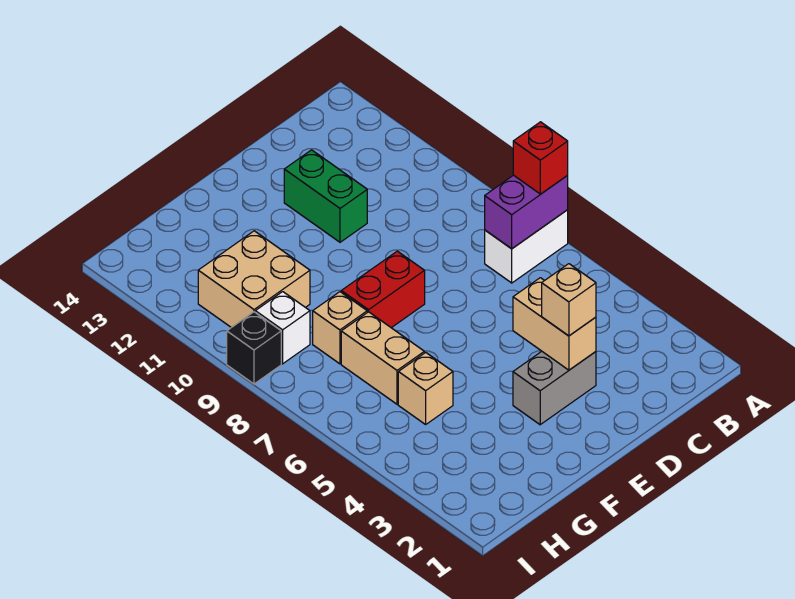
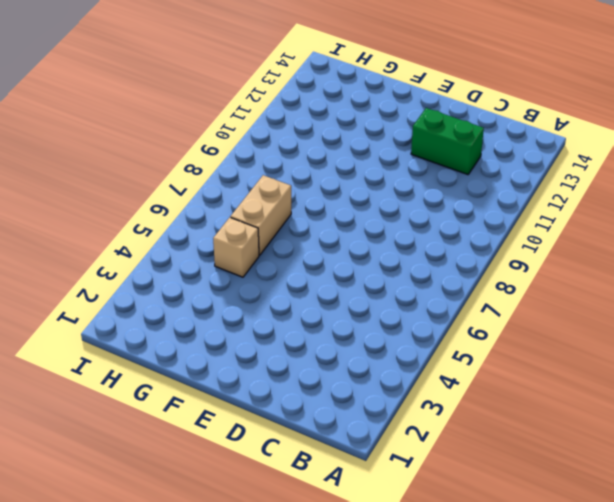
green 1x2 brick [411,108,484,175] -> green 1x2 brick turned to [284,150,367,242]
none -> white 1x2 brick [485,210,568,283]
none -> grey 1x2 brick [513,351,596,425]
none -> red 1x2 brick [341,251,425,328]

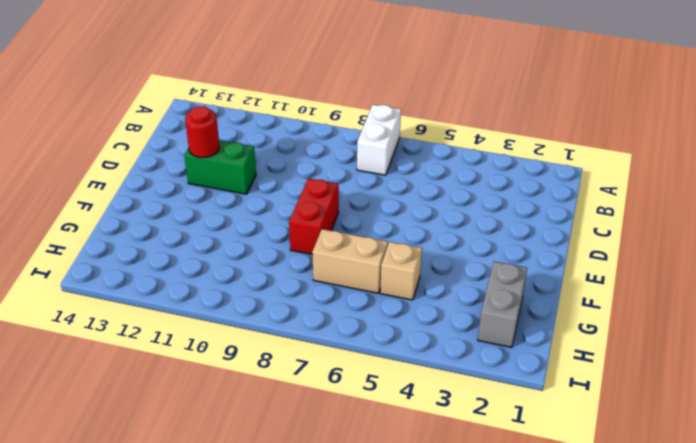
red 1x1 round brick [185,106,219,158] -> none
grey 1x2 brick [478,261,527,347] -> grey 1x2 brick moved to [513,351,596,425]
none -> tan 1x1 brick [313,292,367,364]
none -> tan 2x2 brick [198,231,310,328]
none -> white 1x1 brick [255,292,310,364]

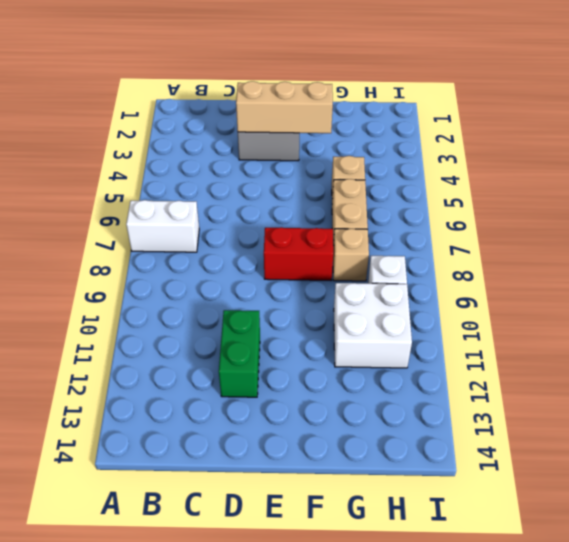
tan 1x3 brick [236,81,333,133] -> tan 1x2 brick [513,278,596,370]
white 2x2 brick [334,283,412,368] -> tan 2x2 brick [198,231,310,328]
none -> black 1x1 brick [227,312,281,384]
none -> purple 1x2 brick [485,175,568,249]
none -> red 1x1 brick [513,122,568,194]

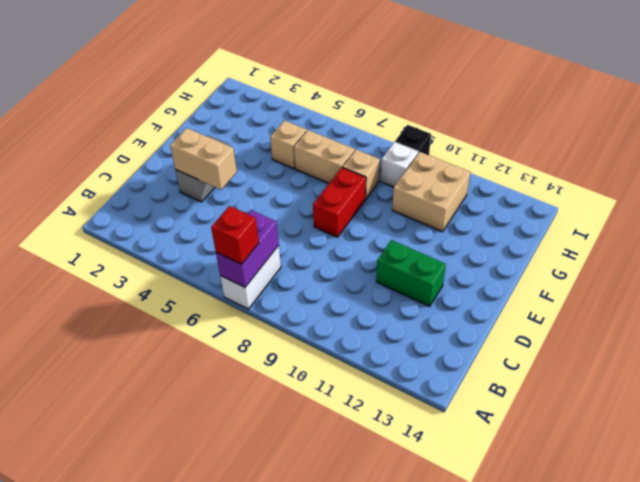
none -> tan 1x1 brick [542,264,596,336]

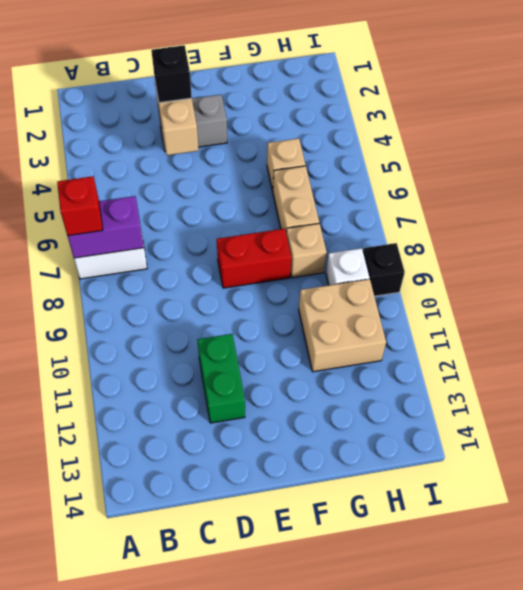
black 1x1 brick [151,45,192,103] -> tan 1x1 brick [542,264,596,336]

